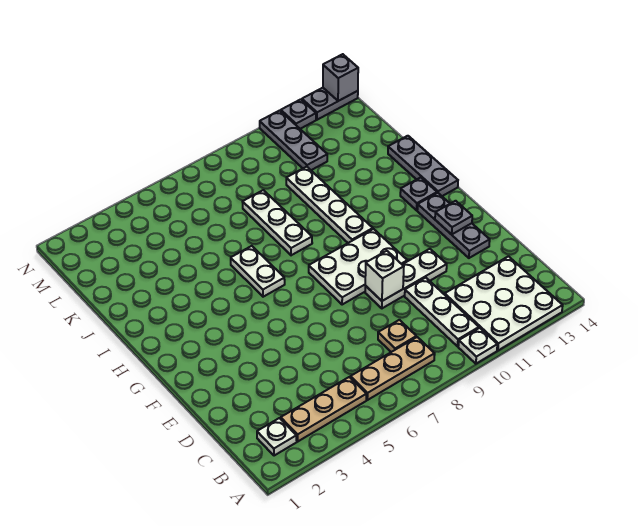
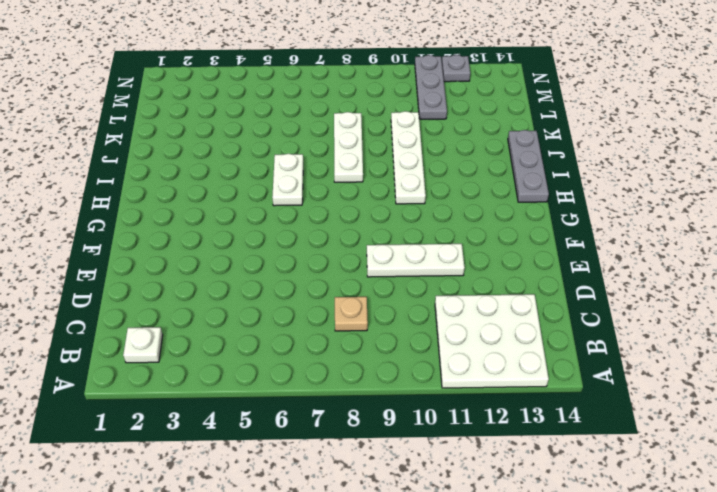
none -> white 1x1 plate [458,328,497,364]
none -> tan 1x3 plate [281,377,366,441]
none -> tan 1x3 plate [350,337,435,400]

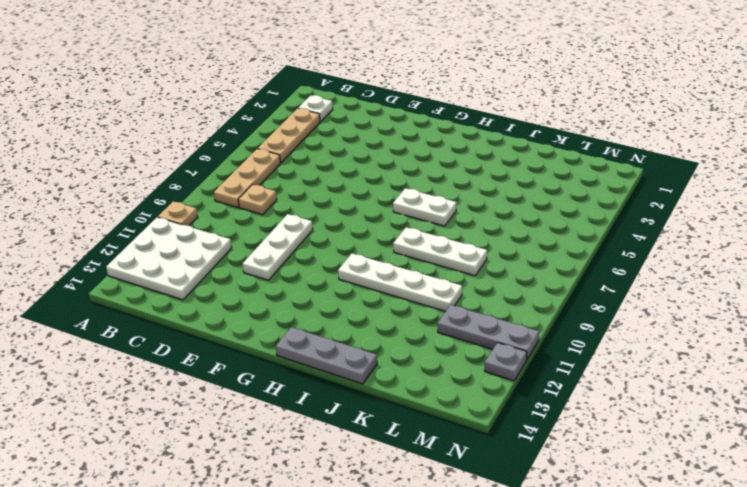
tan 1x1 plate [158,201,198,226] -> white 1x1 plate [458,328,497,364]
none -> white 1x3 plate [405,278,479,346]
none -> grey 1x3 plate [417,193,490,258]
none -> white 2x3 plate [309,229,407,305]

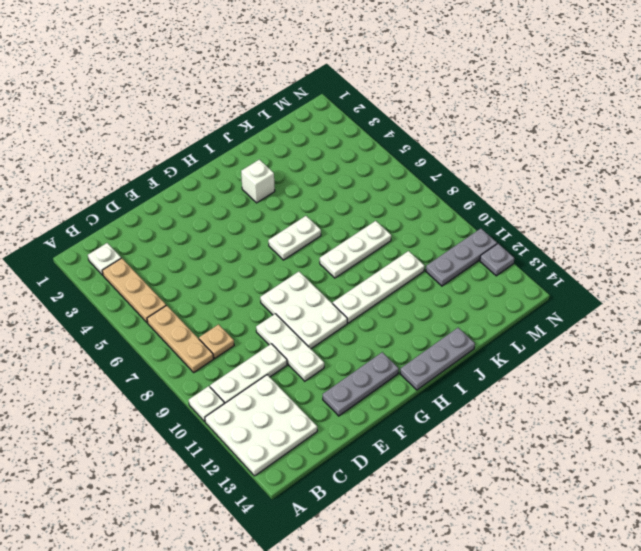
white 1x1 brick [241,160,275,203] -> white 1x1 brick moved to [365,251,404,301]
none -> grey 1x1 plate [400,177,437,210]
none -> grey 1x2 plate [302,88,358,120]
none -> grey 1x1 plate [435,201,472,235]

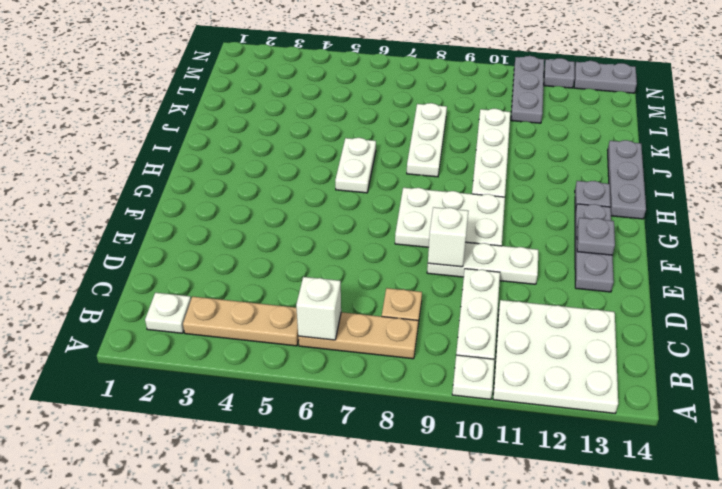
white 1x1 brick [296,277,341,340] -> none
none -> grey 1x1 brick [323,54,358,101]

